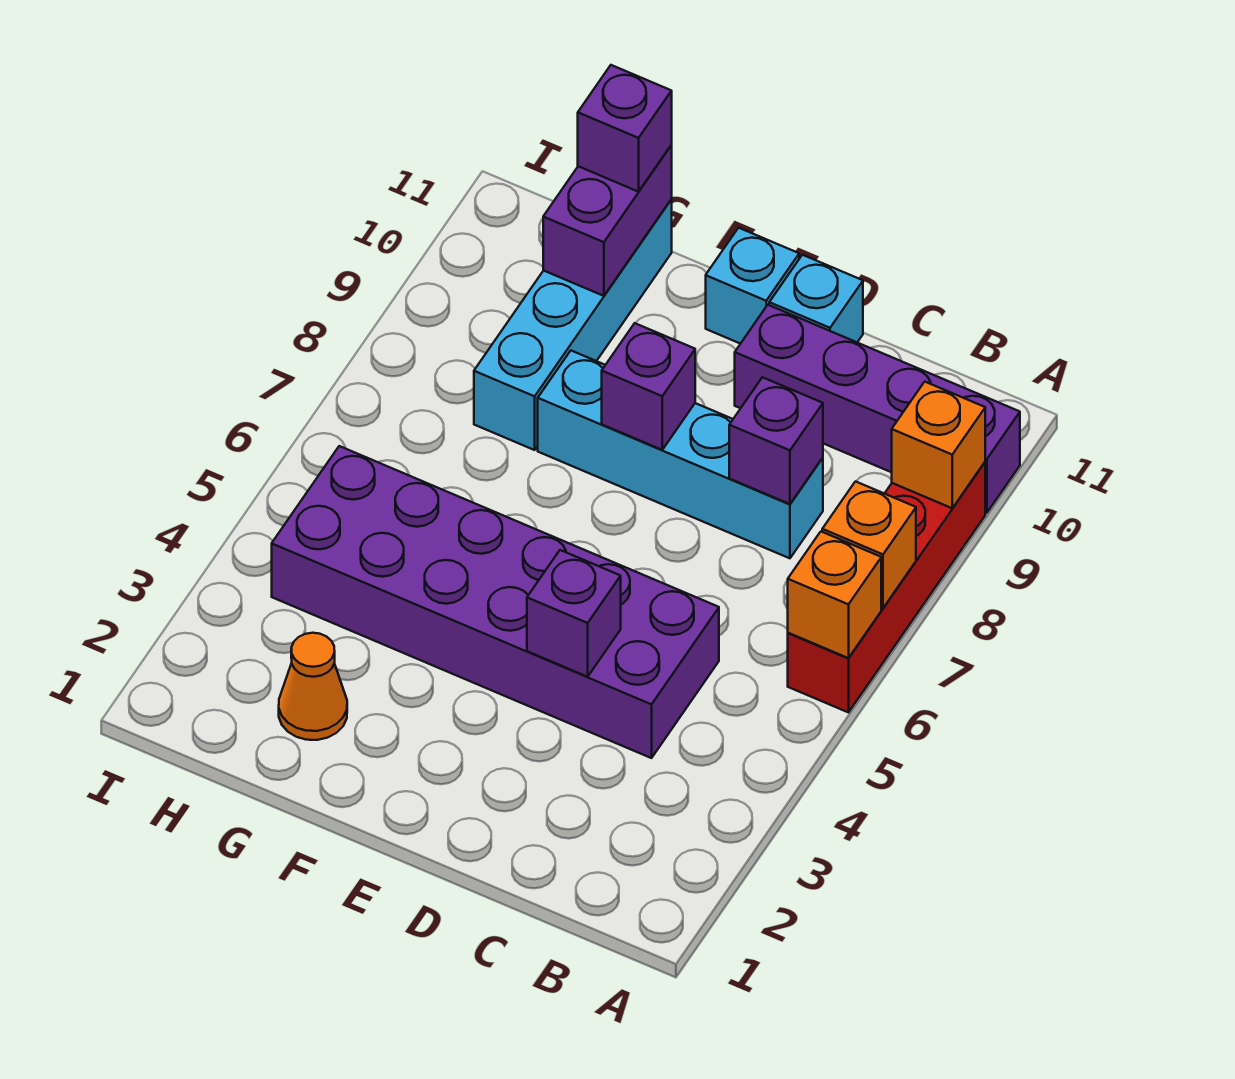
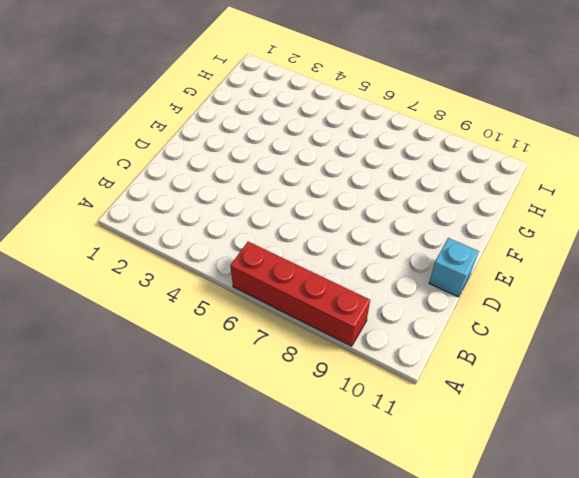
none -> purple 1x4 brick [735,305,1020,513]
none -> purple 2x6 brick [272,446,719,758]
none -> cyan 1x4 brick [538,351,823,558]

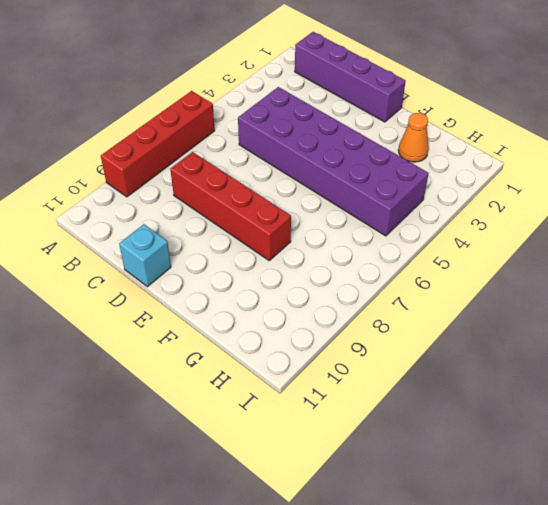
purple 1x4 brick [295,32,406,122] -> purple 1x4 brick moved to [735,305,1020,513]
red 1x4 brick [170,152,291,261] -> cyan 1x4 brick [538,351,823,558]
none -> cyan 1x1 brick [706,228,799,344]
none -> cyan 1x4 brick [474,199,672,450]
none -> orange 1x1 brick [788,531,881,658]

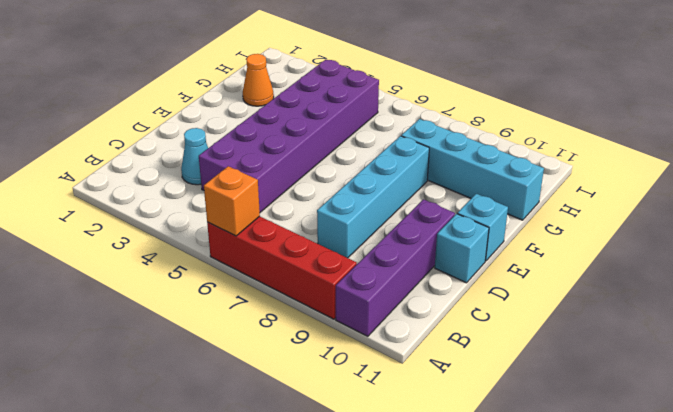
cyan 1x1 cone [181,128,208,185] -> none
none -> orange 1x1 brick [822,482,916,608]
none -> orange 1x1 brick [892,382,985,508]
none -> purple 1x1 brick [729,377,823,504]

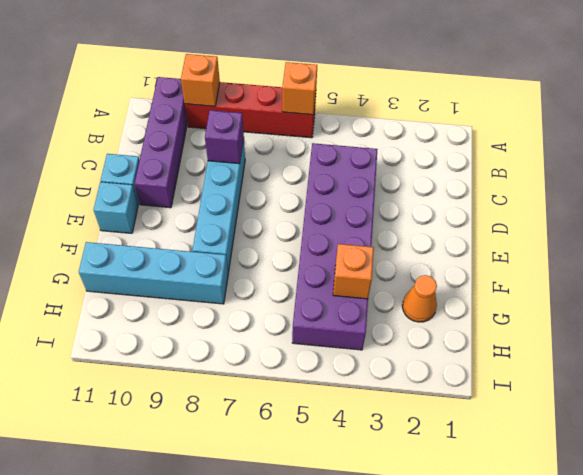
orange 1x1 brick [333,244,374,299] -> orange 1x1 brick moved to [822,482,916,608]
none -> purple 1x1 brick [527,550,621,677]
none -> purple 1x1 brick [602,323,695,450]
none -> purple 1x2 brick [543,145,672,296]

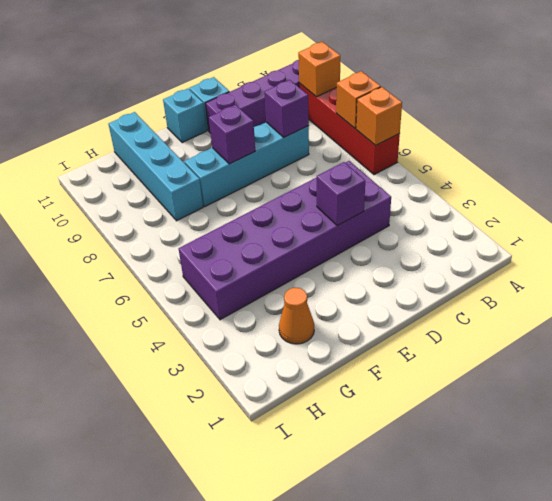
none -> purple 1x2 brick [543,145,672,296]
none -> purple 1x1 brick [578,65,672,192]

